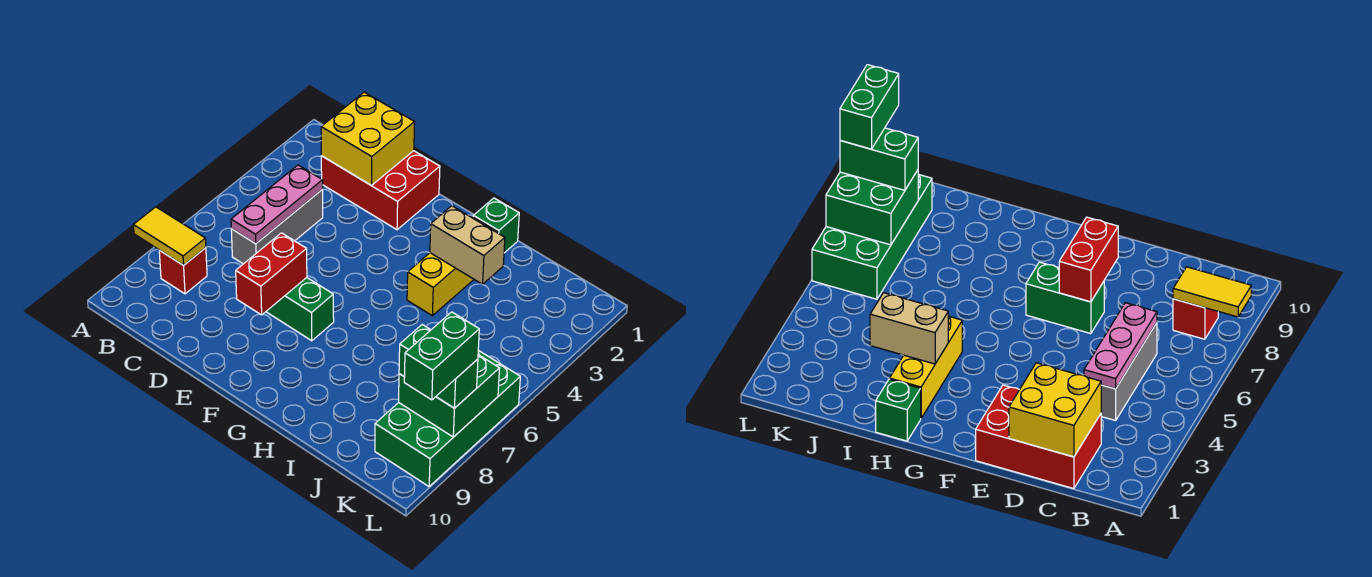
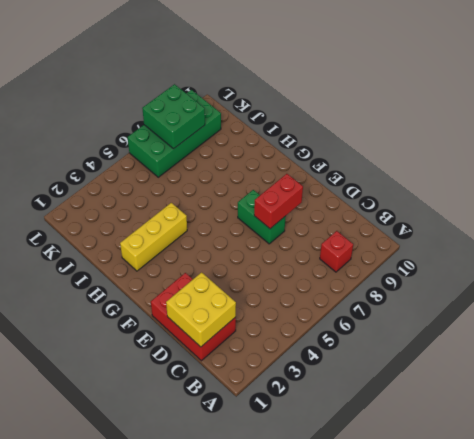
none -> grey 1x3 brick [231,189,323,264]
none -> green 1x1 brick [473,198,519,253]
none -> yellow 1x2 tile [133,207,206,265]

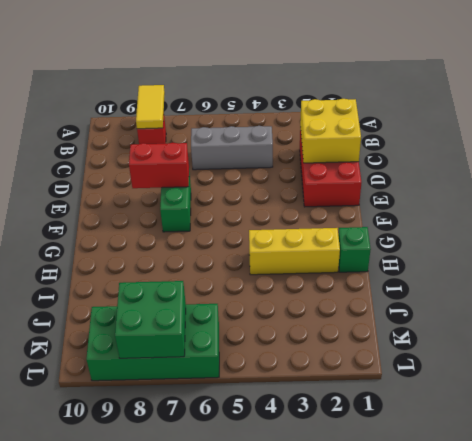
none -> pink 1x3 plate [231,165,323,244]
none -> tan 1x2 brick [430,206,505,284]
none -> green 1x2 brick [399,325,478,408]

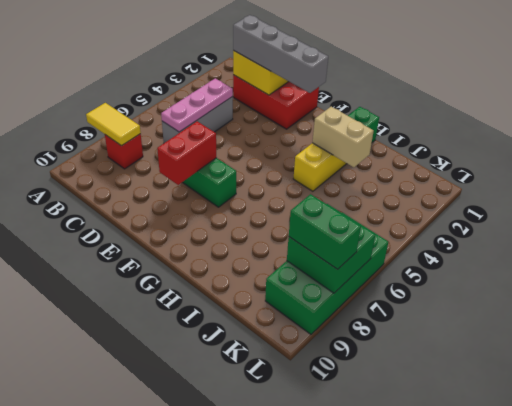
grey 1x4 brick [233,15,328,93] -> none
none -> green 1x2 brick [404,312,479,400]

